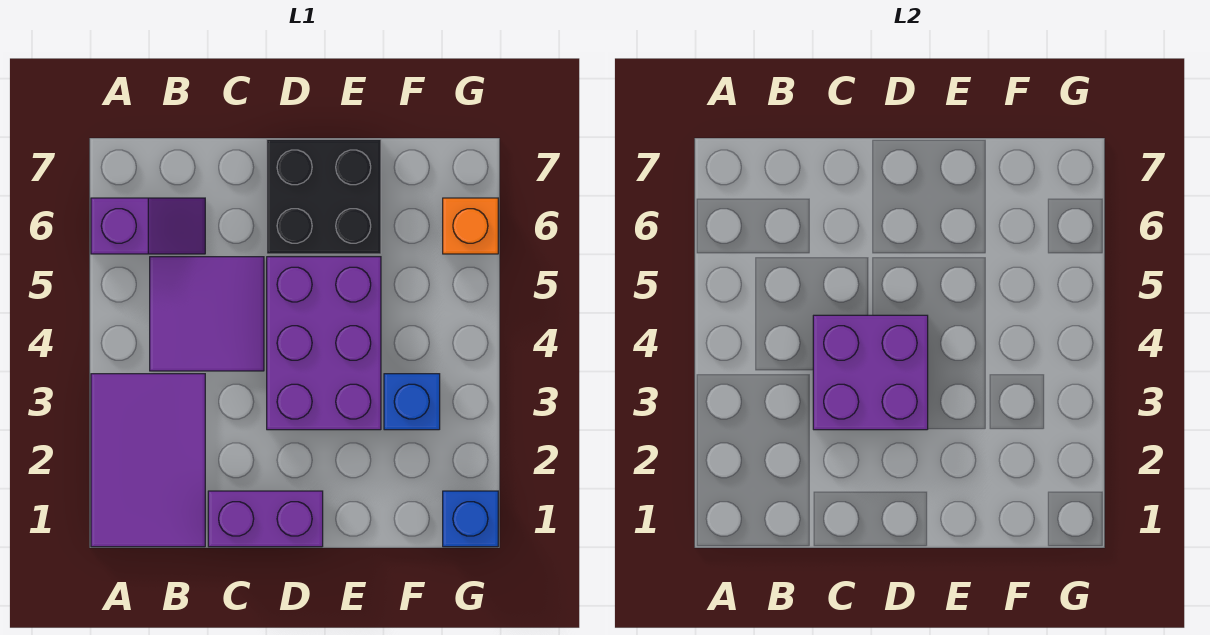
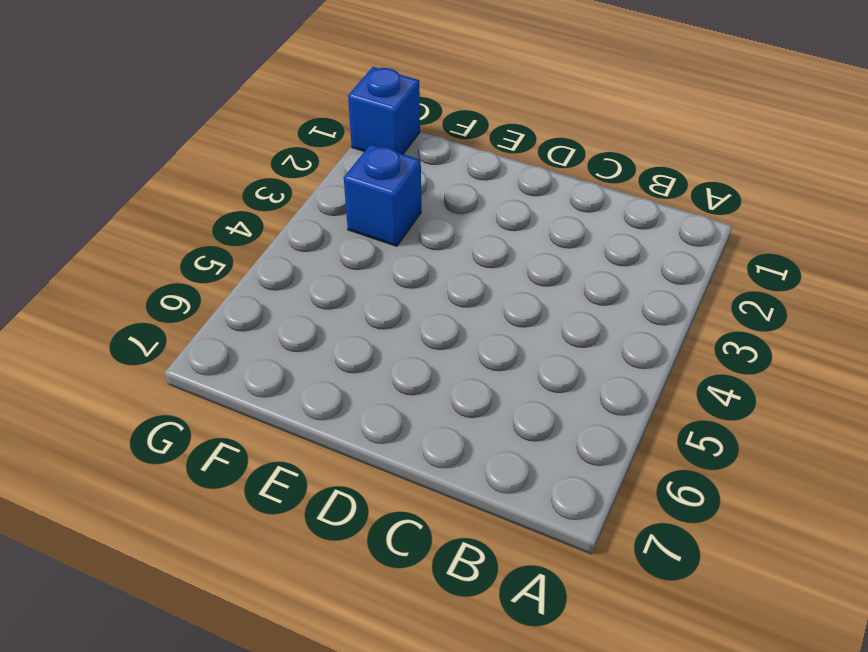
none -> purple 2x3 tile [91,374,205,547]
none -> purple 1x2 slope [91,198,205,254]

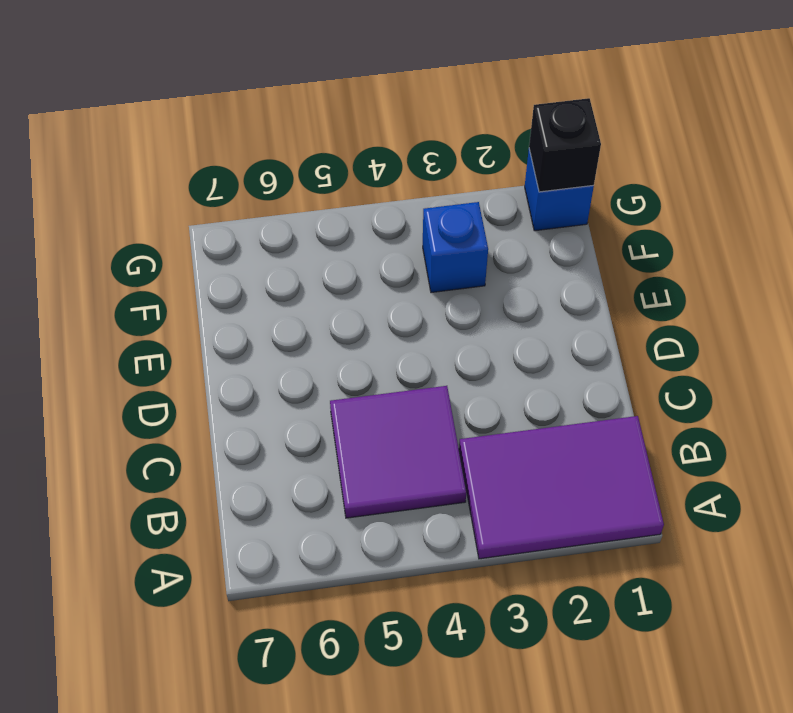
black 1x1 brick [529,98,601,192] -> none
none -> purple 1x2 slope [91,198,205,254]
none -> purple 1x2 brick [208,491,323,547]

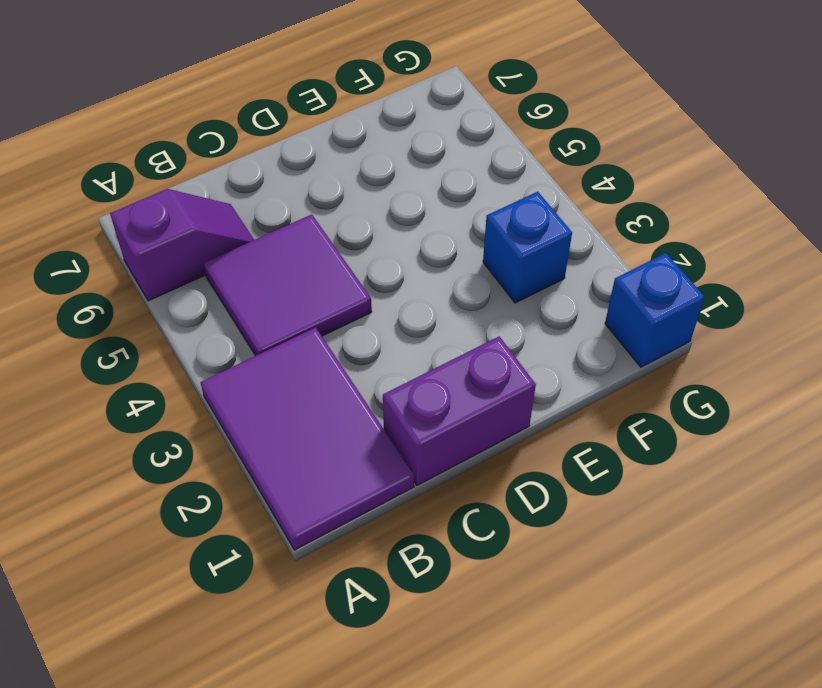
none -> purple 2x3 brick [267,257,381,430]
none -> black 2x2 brick [267,139,381,254]

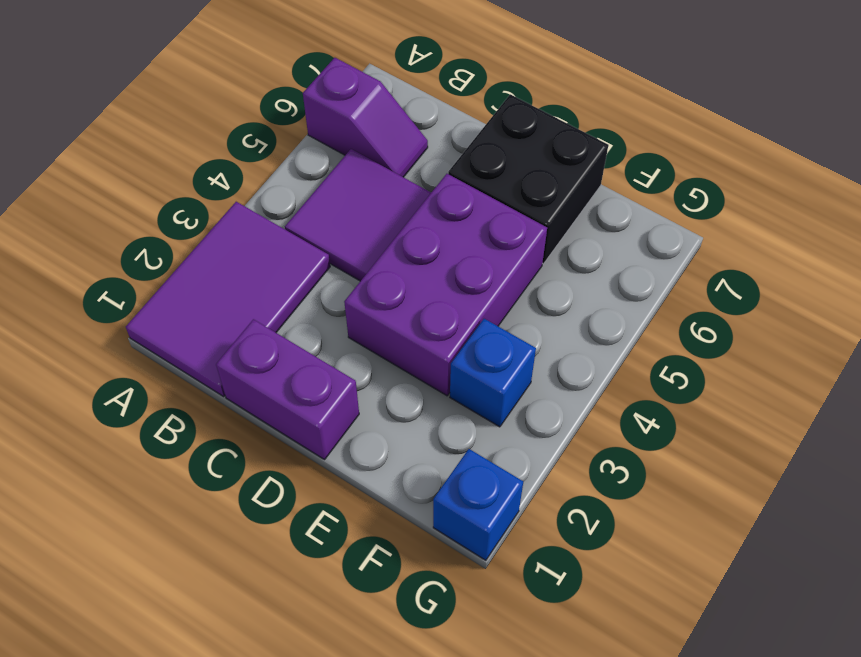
none -> orange 1x1 brick [443,198,498,254]
none -> purple 2x2 brick [813,315,928,430]

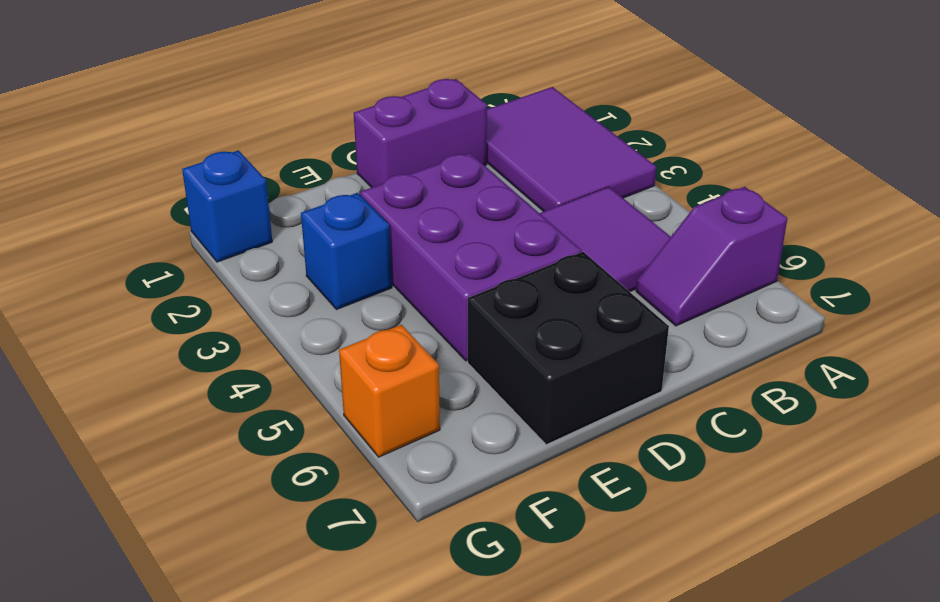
none -> purple 2x2 brick [813,315,928,430]

